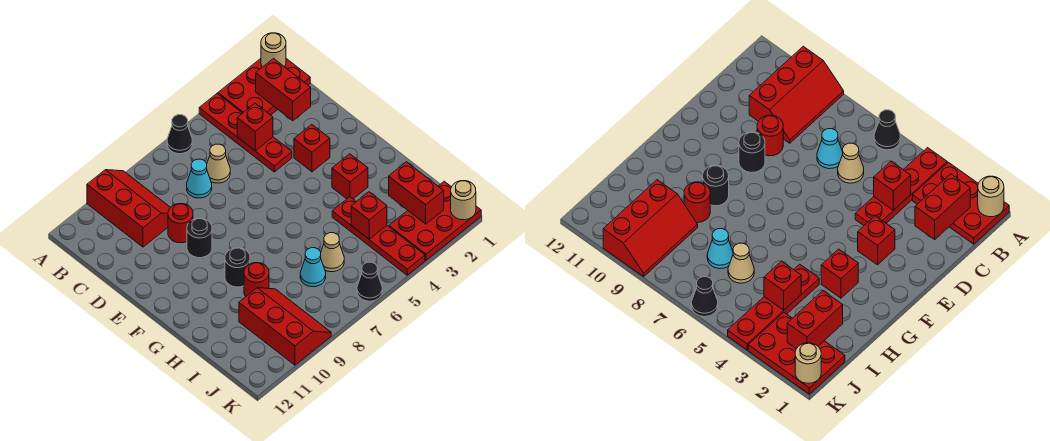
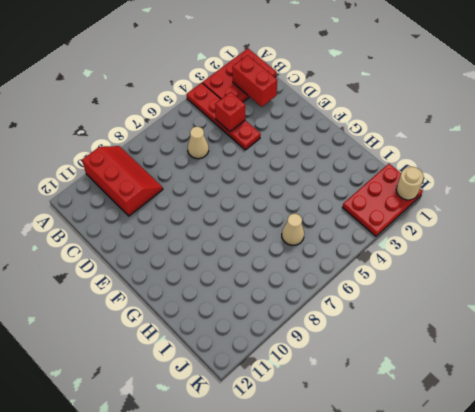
none -> black 1x1 cone [167,115,192,154]
none -> cyan 1x1 cone [187,159,212,198]
none -> red 1x1 round brick [168,204,193,243]

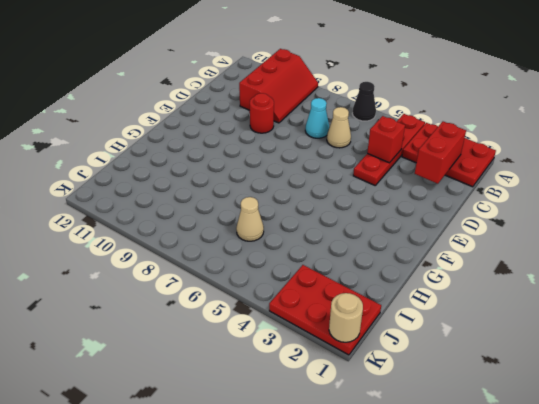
none -> red 1x1 brick [294,124,330,172]
none -> black 1x1 round brick [187,218,212,258]
none -> red 1x1 brick [332,154,368,199]

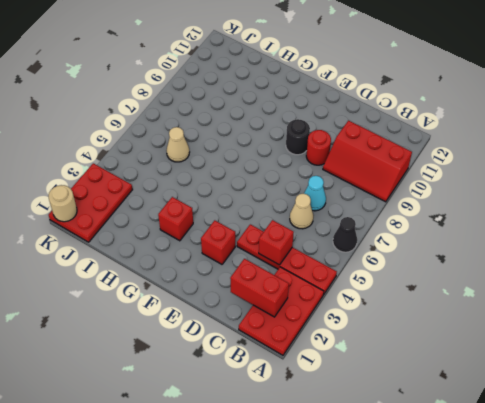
none -> black 1x1 round brick [225,248,250,287]
none -> red 1x4 plate [332,197,425,275]
none -> red 1x1 round brick [244,263,269,297]

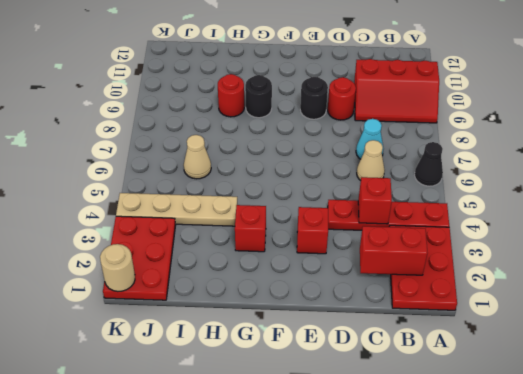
tan 1x4 plate [116,193,237,226] -> red 1x4 plate [332,197,425,275]
none -> cyan 1x1 cone [300,248,326,287]
none -> red 2x3 slope [239,288,331,365]
none -> black 1x1 cone [357,262,382,301]

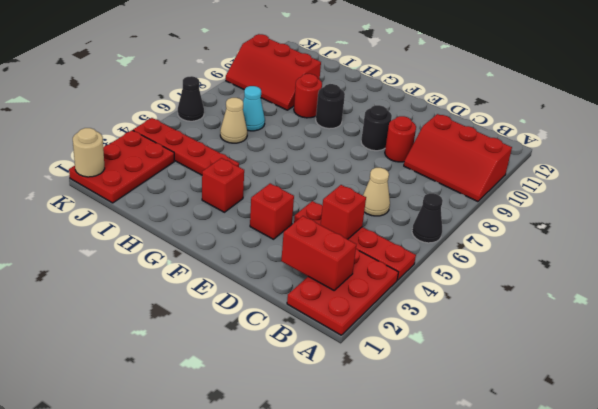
none -> cyan 1x1 cone [187,159,212,198]
none -> tan 1x1 round brick [261,33,286,67]
none -> red 1x2 brick [389,162,444,224]

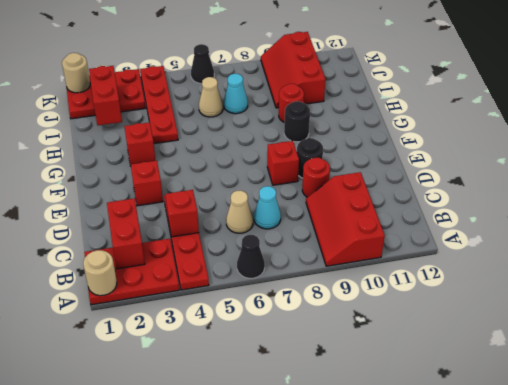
red 1x1 brick [267,141,299,185] -> red 1x1 brick moved to [351,192,387,239]

